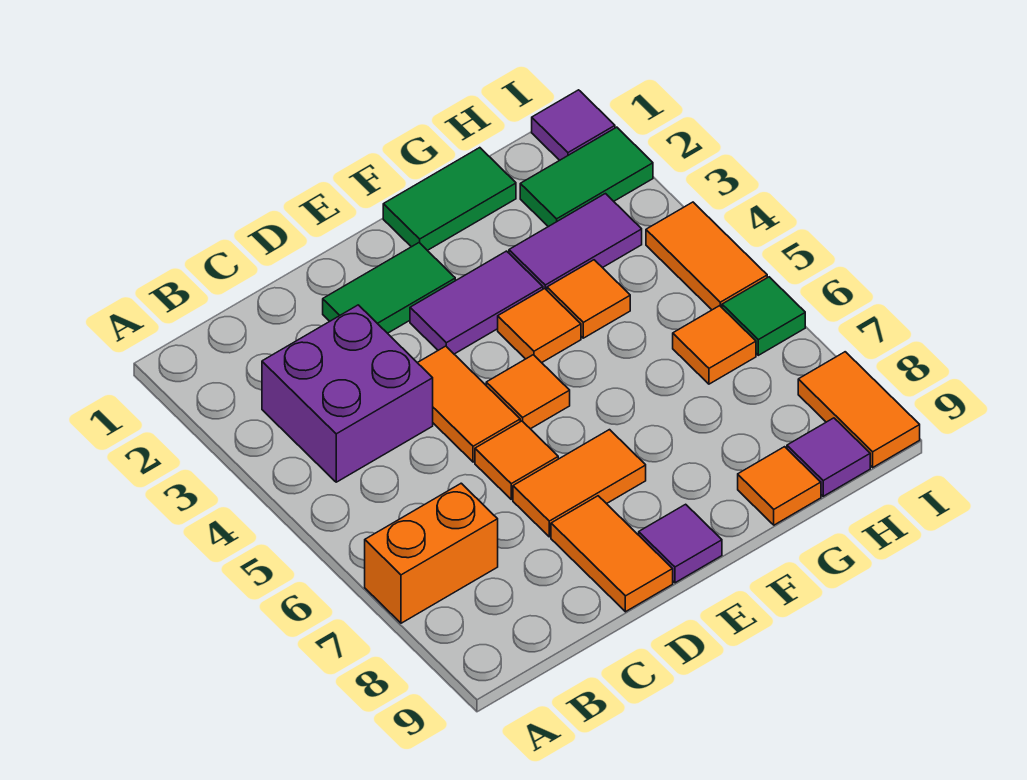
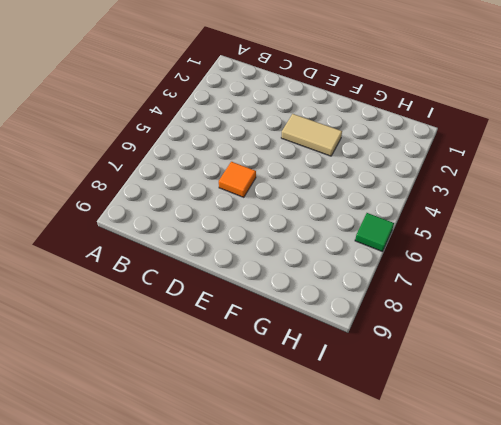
tan 1x2 tile [281,114,342,156] -> purple 1x2 tile [410,251,543,354]
none -> orange 1x2 brick [365,483,498,623]
none -> purple 2x2 brick [262,305,433,482]
none -> green 1x2 tile [323,243,455,333]

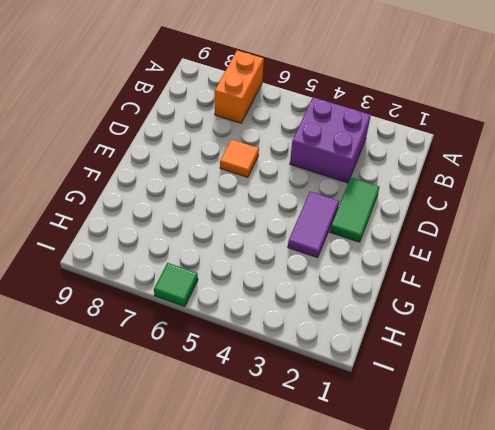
none -> orange 1x2 tile [418,346,520,462]
none -> orange 1x2 tile [513,430,646,537]
none -> orange 1x2 tile [551,496,673,612]

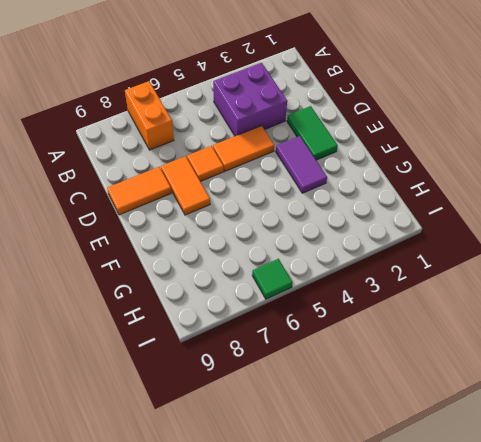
none -> orange 1x1 tile [486,355,570,429]
none -> purple 1x1 tile [639,504,722,583]
none -> green 1x2 tile [383,148,516,250]

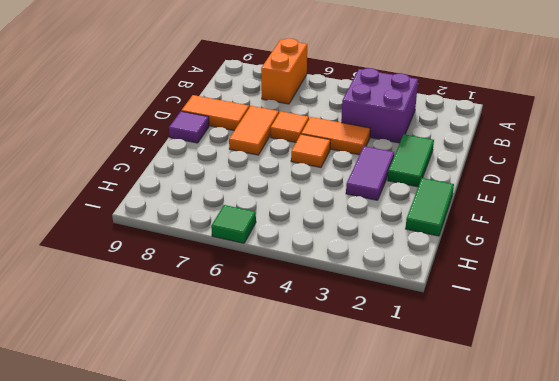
none -> orange 1x1 tile [498,289,581,363]
none -> purple 1x2 tile [509,194,642,290]
none -> orange 1x1 tile [547,260,630,338]

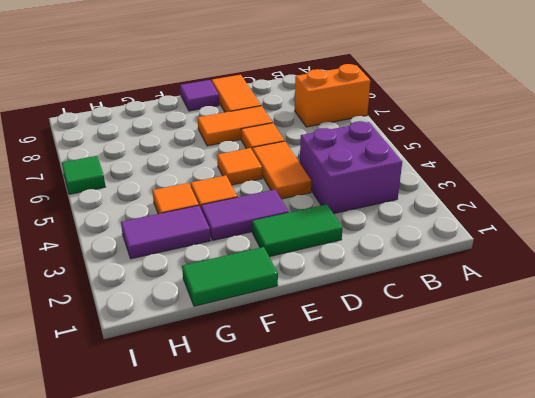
none -> orange 1x1 tile [738,447,821,525]
none -> green 1x2 tile [520,127,653,227]
none -> orange 1x1 tile [673,306,756,384]

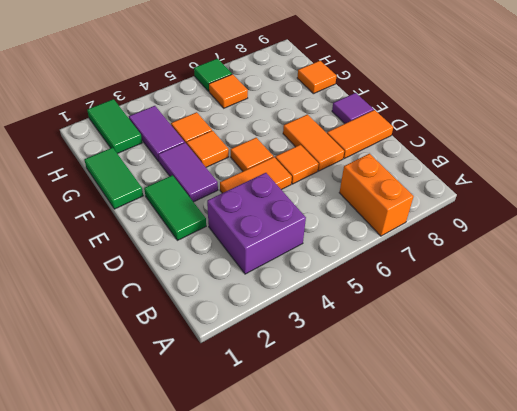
none -> purple 1x1 tile [787,418,870,496]
none -> purple 1x1 tile [532,90,615,160]
none -> orange 1x2 tile [646,202,767,310]

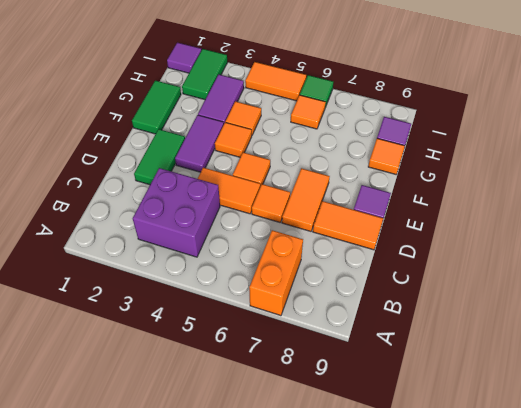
none -> orange 1x2 tile [798,352,920,467]

